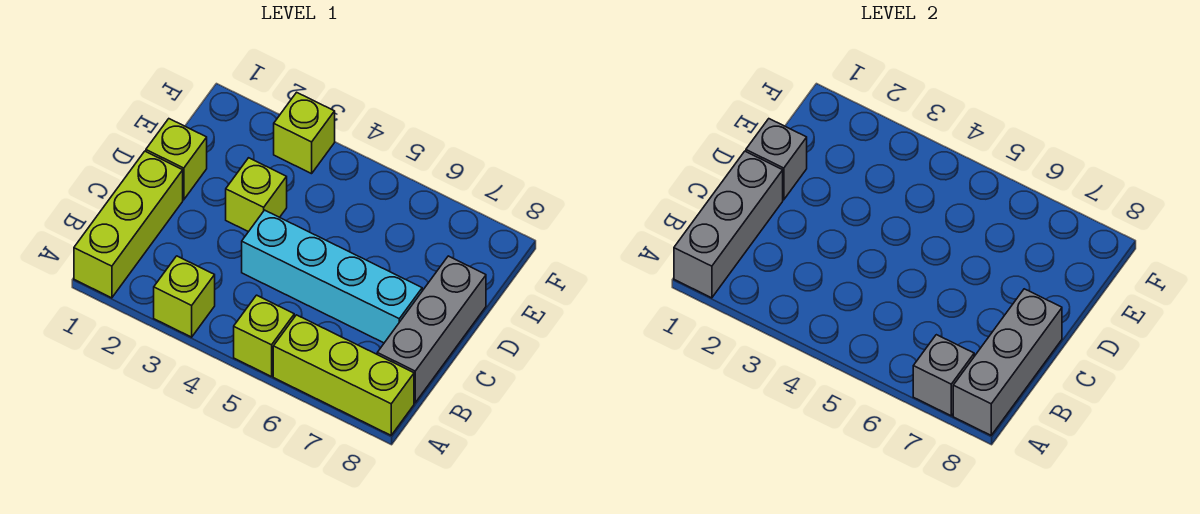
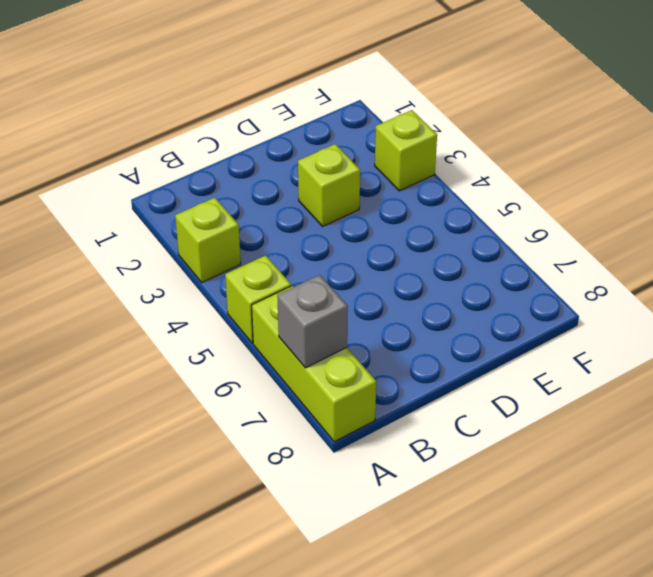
none -> lime 1x3 brick [74,151,183,298]
none -> grey 1x3 brick [377,256,486,403]
none -> cyan 1x4 brick [242,210,422,343]

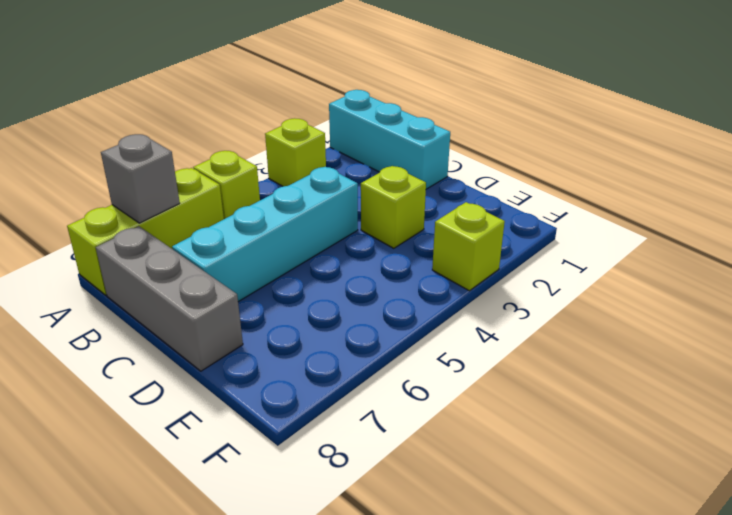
cyan 1x3 brick [329,90,450,189] -> lime 1x3 brick [74,151,183,298]
none -> lime 1x1 brick [146,119,207,200]
none -> grey 1x3 brick [674,151,783,298]
none -> grey 1x3 brick [953,289,1062,435]

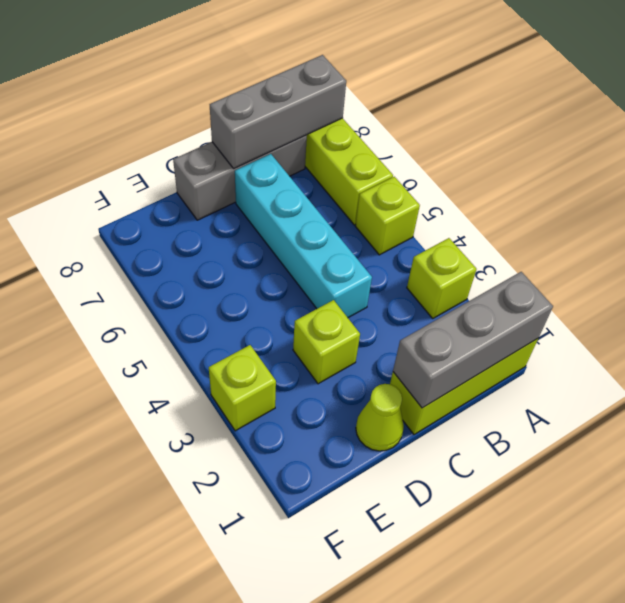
lime 1x1 cone [356,384,404,451] -> lime 1x1 brick [146,119,207,200]
none -> grey 1x1 brick [913,335,974,416]
none -> grey 1x1 brick [746,119,807,200]

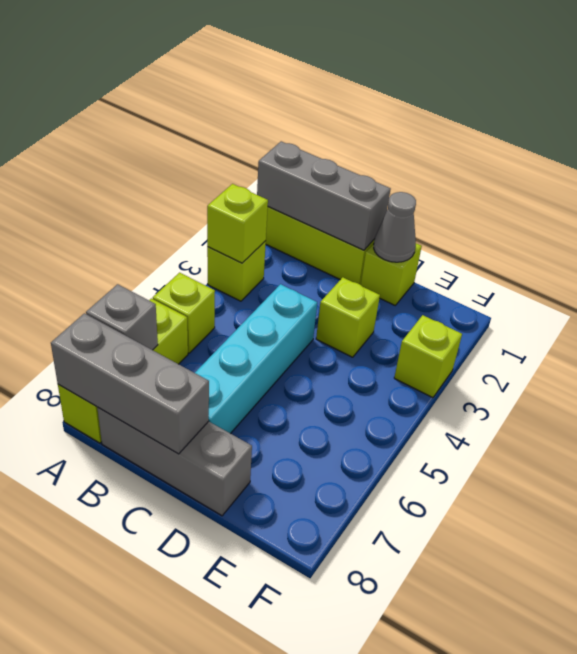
lime 1x1 brick [207,184,268,263] -> none
grey 1x1 cone [374,192,416,262] -> grey 1x1 brick [746,119,807,200]

